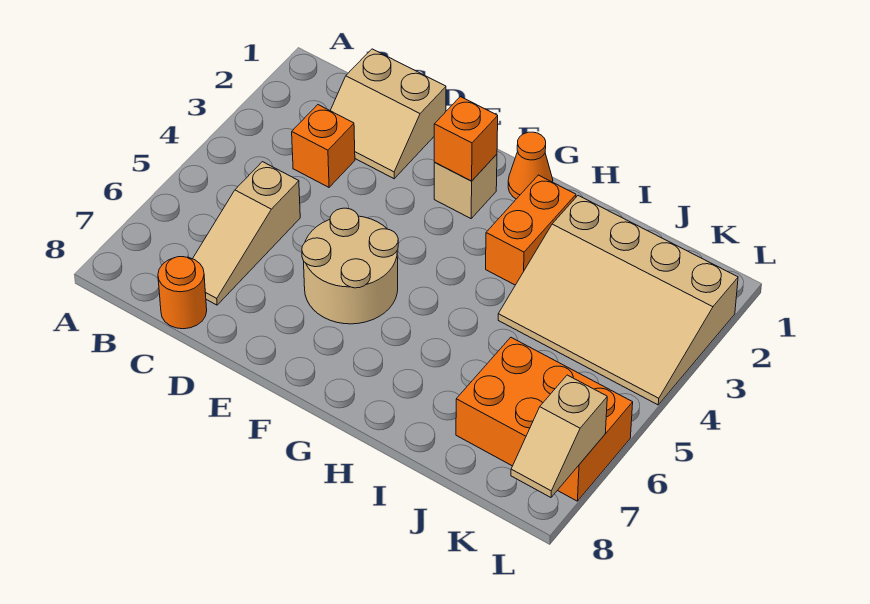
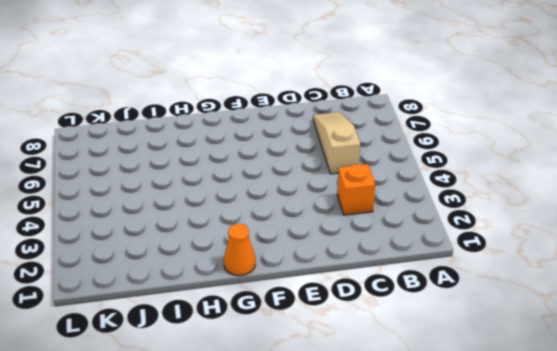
none -> tan 2x2 slope [330,49,446,179]
none -> orange 1x1 round brick [158,257,207,329]
none -> tan 2x2 round brick [302,208,398,324]

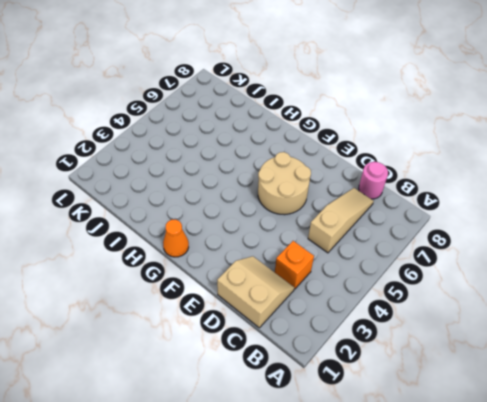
pink 1x1 round brick [359,162,388,199] -> orange 1x1 round brick [158,257,207,329]
none -> tan 1x1 brick [434,154,497,218]
none -> orange 1x2 brick [486,175,576,285]
none -> tan 3x4 slope [498,196,738,405]

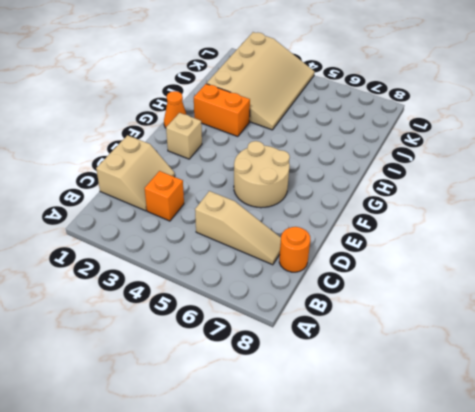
none -> orange 2x3 brick [456,337,633,501]
none -> orange 1x1 brick [434,97,498,181]
none -> tan 1x2 slope [511,375,607,497]

